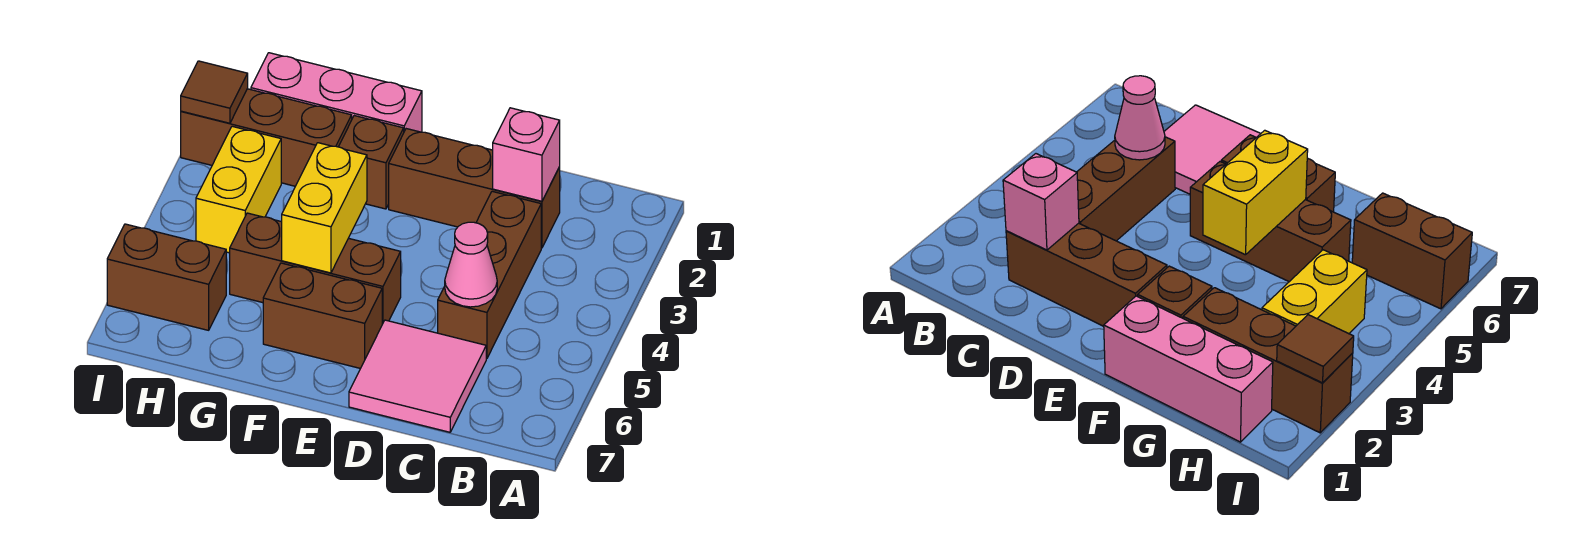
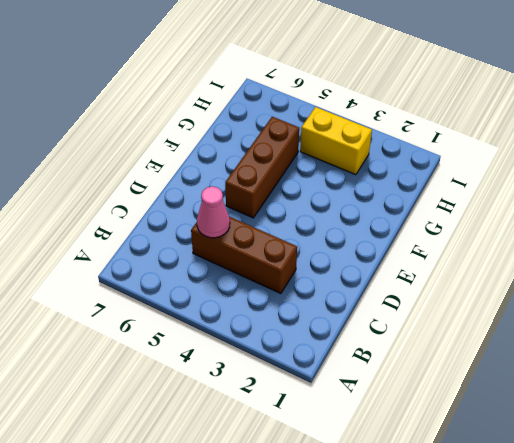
none -> brown 1x3 brick [389,129,560,248]
none -> pink 2x2 tile [349,320,486,432]
none -> brown 1x2 brick [263,263,382,368]

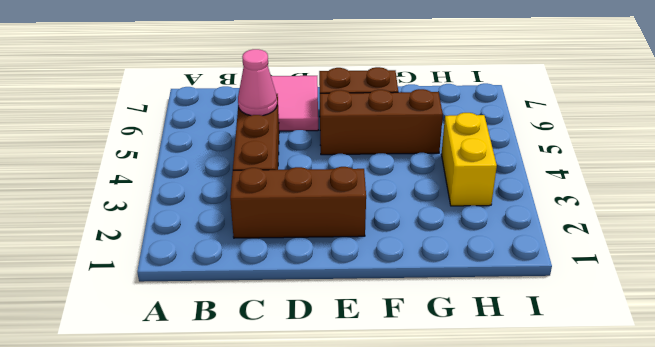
none -> pink 1x3 brick [251,53,422,132]
none -> brown 1x1 brick [339,116,404,209]
none -> brown 1x3 brick [181,89,352,186]

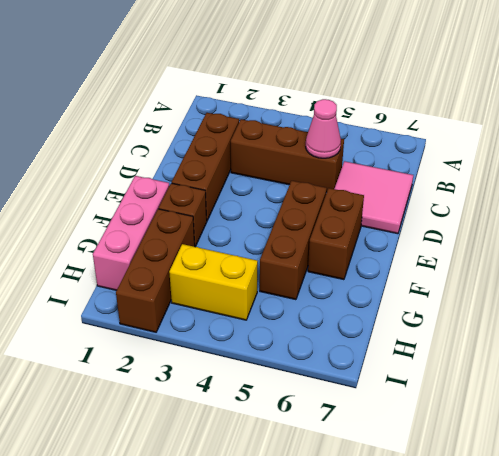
none -> brown 1x2 brick [107,224,226,330]
none -> pink 1x1 brick [493,108,560,201]
none -> yellow 1x2 brick [282,143,367,273]

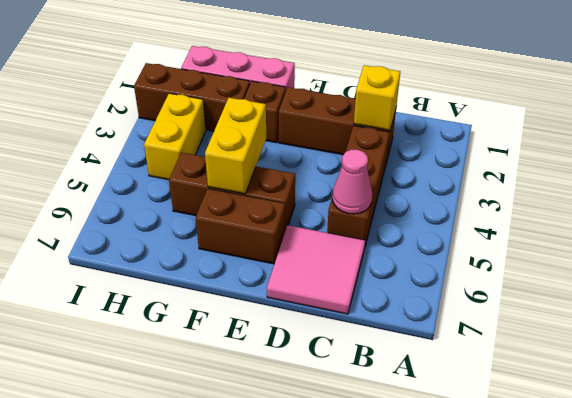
yellow 1x1 brick [354,65,401,130] -> pink 1x1 brick [493,108,560,201]
none -> brown 1x2 brick [107,224,226,330]
none -> brown 1x1 tile [181,61,248,123]

